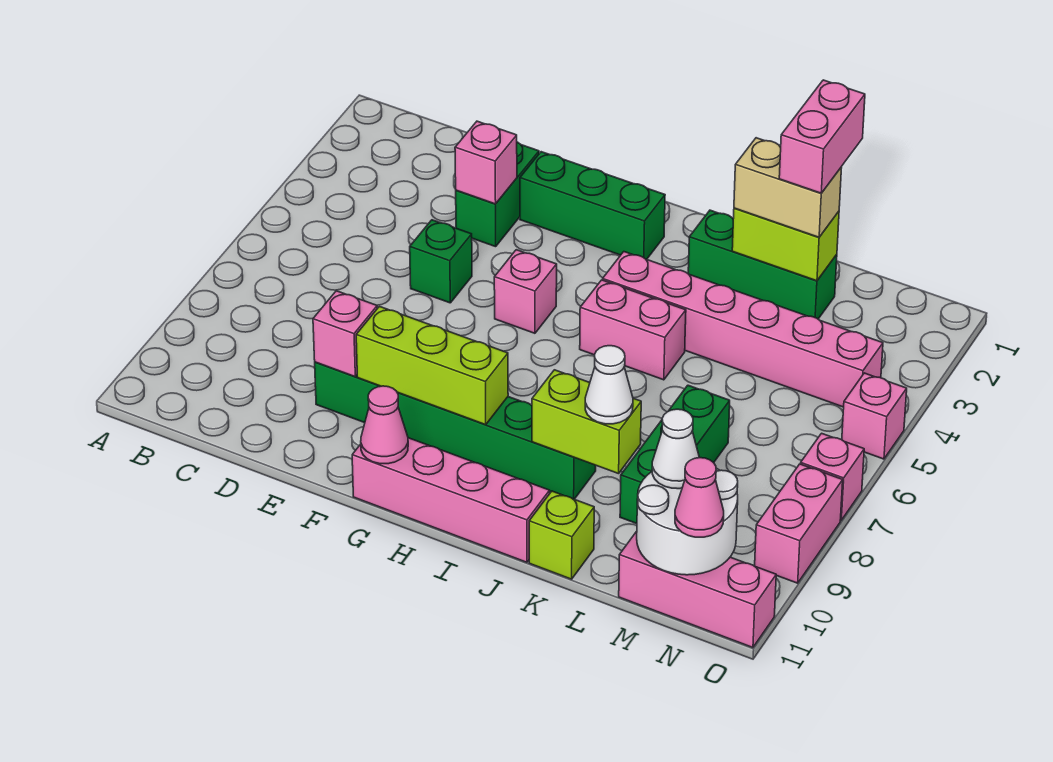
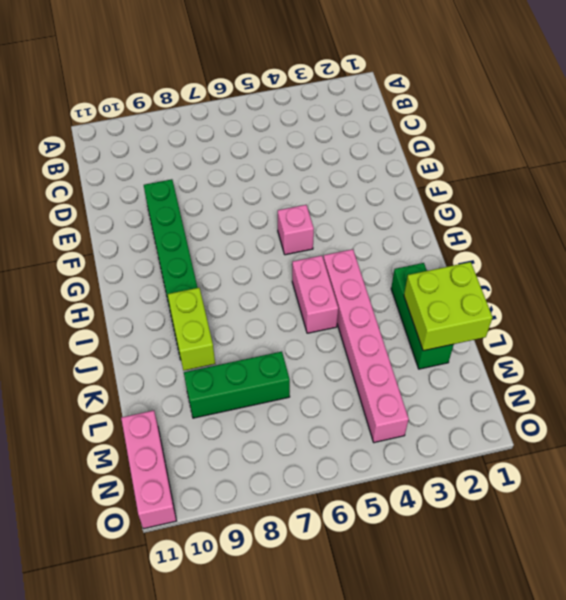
lime 2x2 brick [404,262,493,351] -> lime 1x2 brick [732,208,839,281]
none -> green 1x2 brick [456,142,539,247]
none -> green 1x1 brick [410,220,472,303]
none -> green 1x3 brick [520,152,665,259]

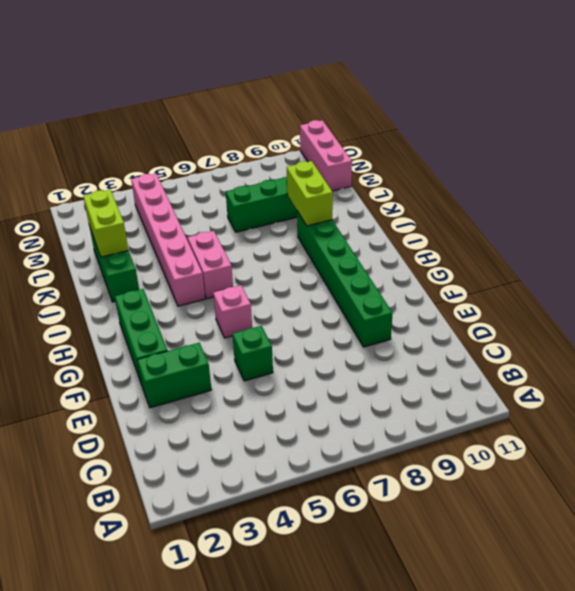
none -> pink 1x4 brick [352,438,550,562]
none -> lime 1x1 brick [529,491,594,579]
none -> pink 1x1 brick [842,373,907,459]

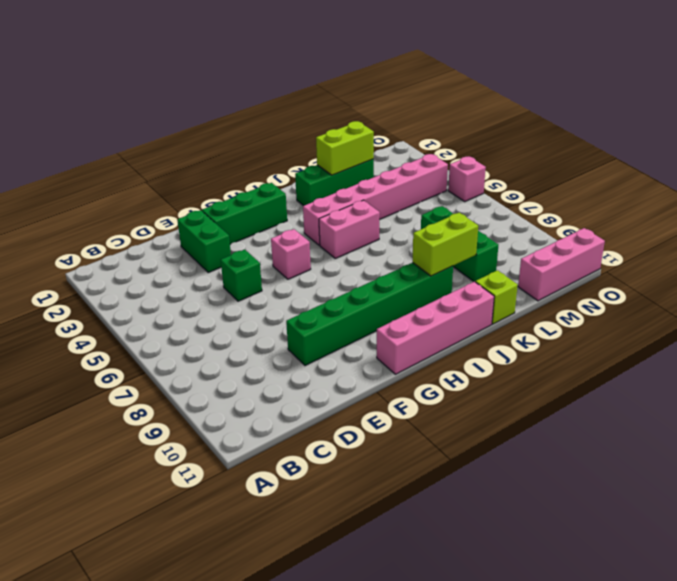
none -> pink 1x1 brick [801,433,864,520]
none -> pink 1x2 brick [755,464,843,583]
none -> pink 1x1 brick [455,121,517,204]

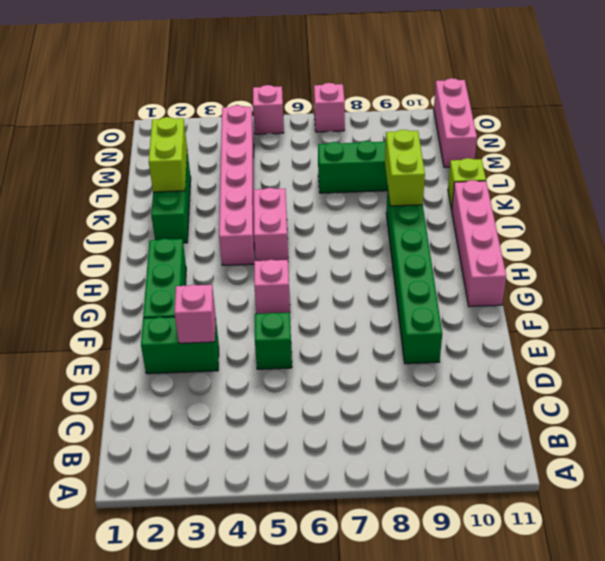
none -> pink 1x2 brick [755,464,843,583]
none -> pink 1x1 brick [313,291,377,376]
none -> lime 1x3 brick [356,306,508,425]

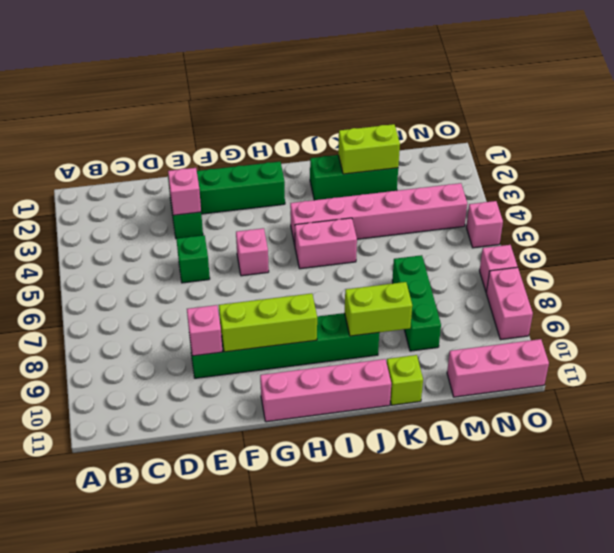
none -> pink 1x1 cone [361,386,408,464]
none -> white 2x2 round brick [637,468,738,575]
none -> tan 1x2 brick [734,138,842,237]

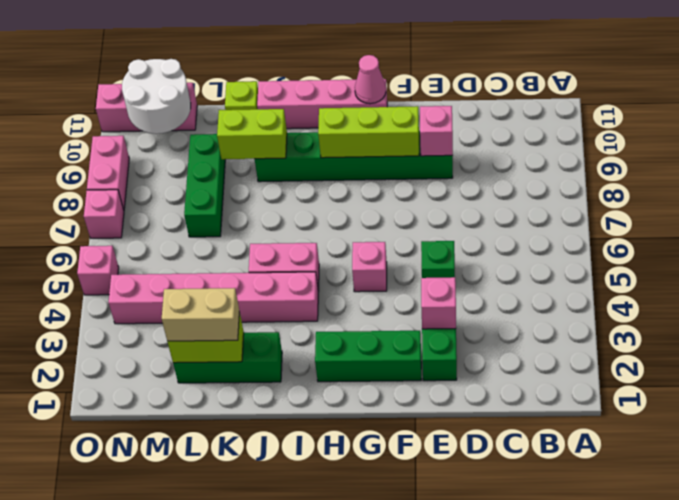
none -> white 1x1 cone [585,346,633,424]
none -> white 1x1 cone [652,409,699,489]
none -> pink 1x1 cone [675,458,724,537]

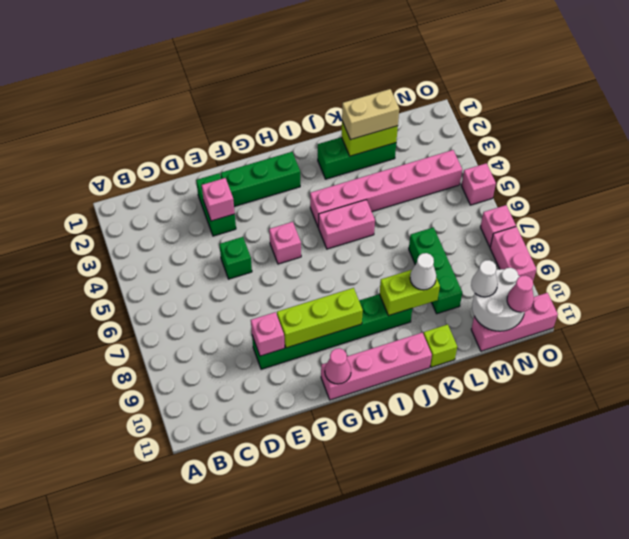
none -> pink 1x2 brick [779,80,865,193]

